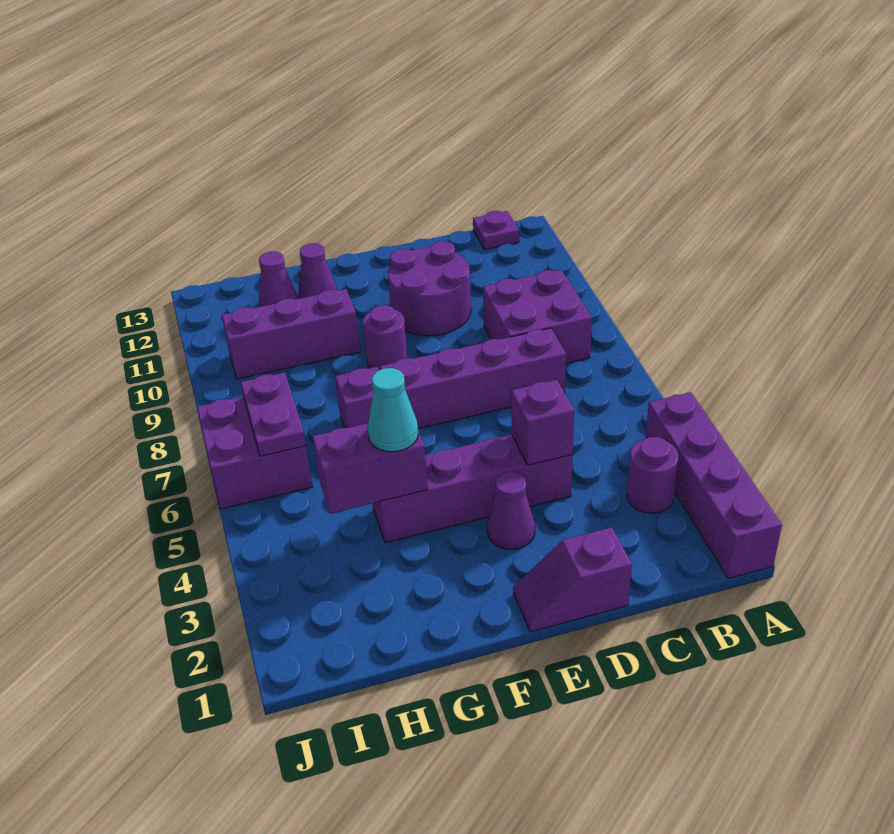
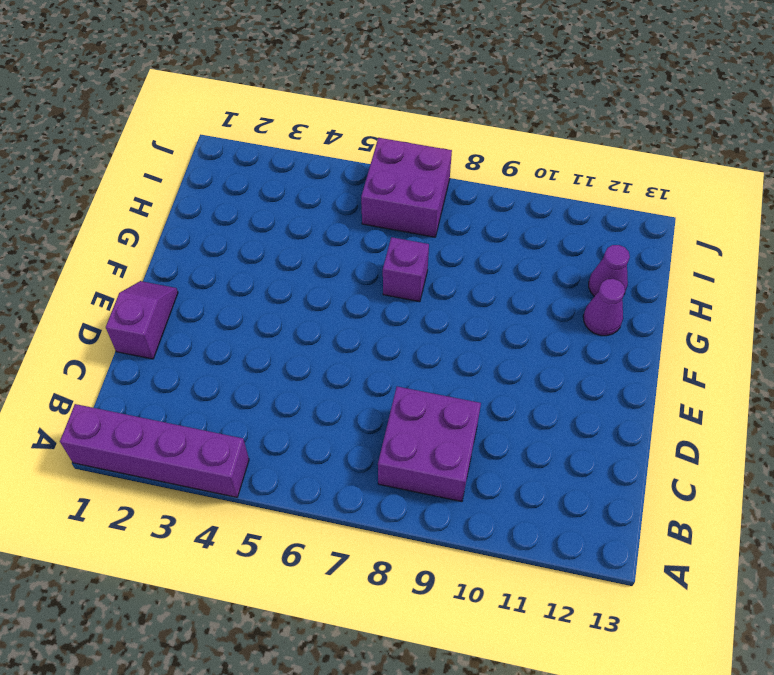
none -> purple 1x1 round brick [627,437,678,513]
none -> purple 1x1 plate [473,211,519,250]
none -> purple 1x4 brick [380,328,566,429]

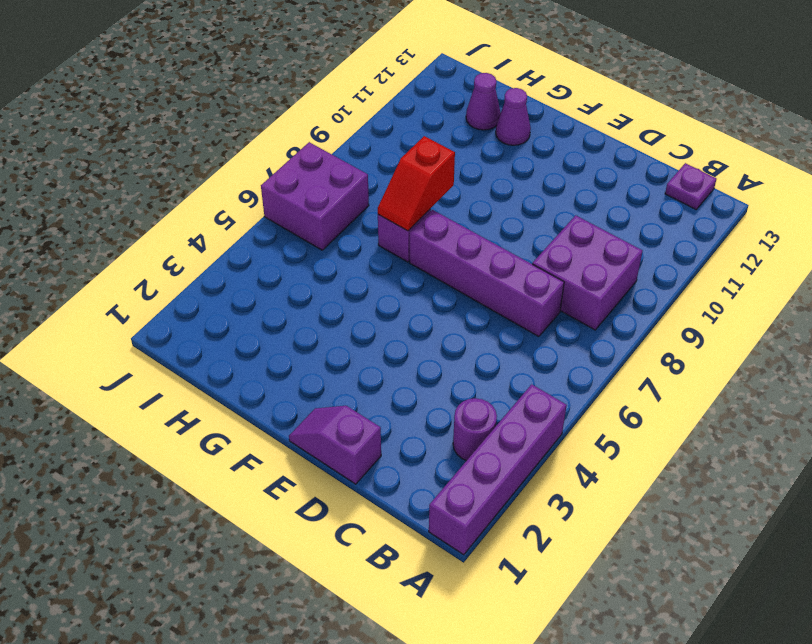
red 1x2 slope [378,136,455,231] -> none
none -> purple 1x4 brick [373,435,573,543]
none -> purple 2x2 round brick [388,241,471,336]
none -> purple 1x1 cone [487,472,535,550]

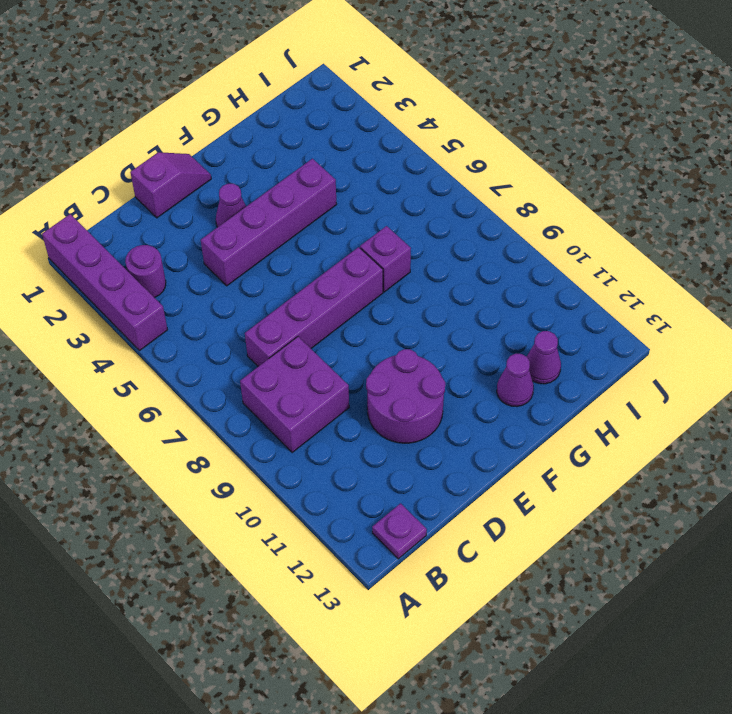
none -> purple 1x1 round brick [363,305,407,370]
none -> purple 1x3 brick [222,289,360,379]
none -> purple 2x2 brick [197,396,313,509]

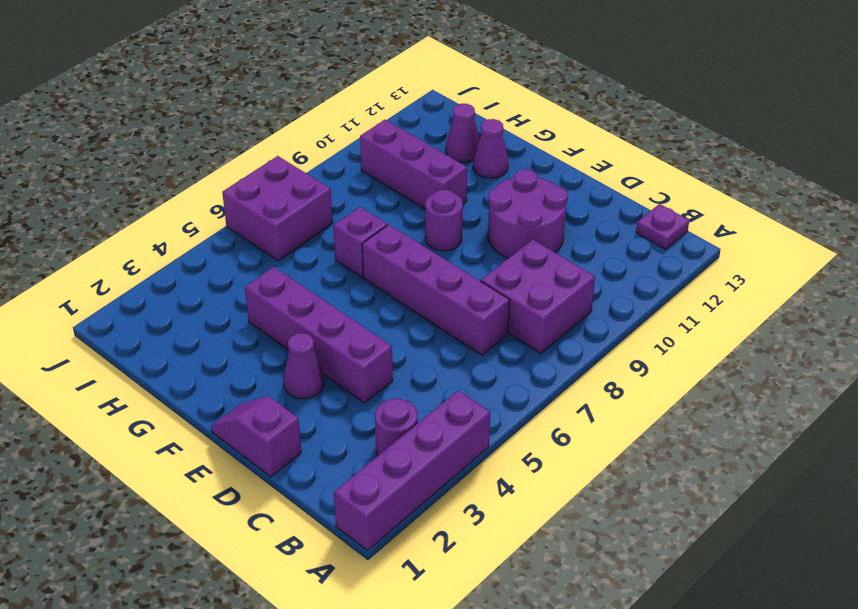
none -> purple 1x1 brick [511,380,574,465]
none -> purple 1x2 brick [312,423,428,513]
none -> purple 1x2 plate [241,372,306,456]

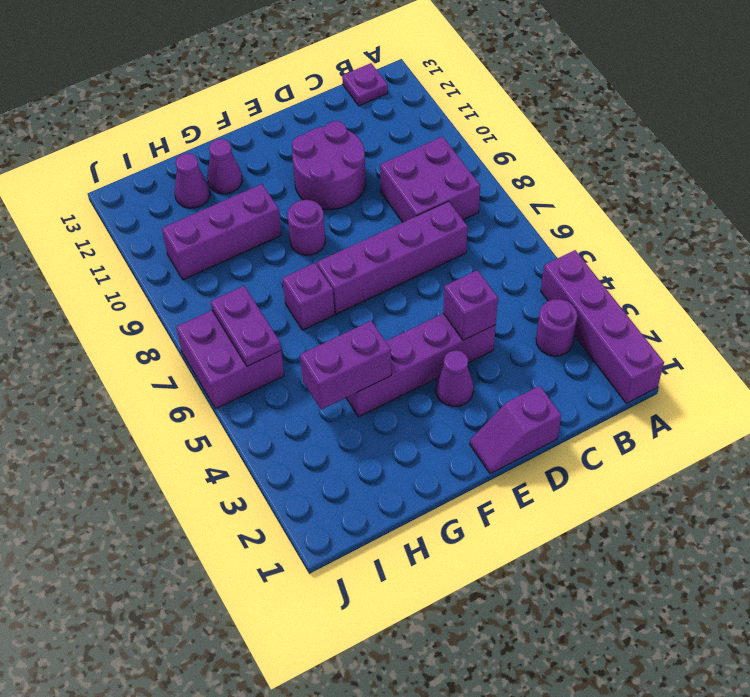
none -> cyan 1x1 cone [368,368,418,452]

